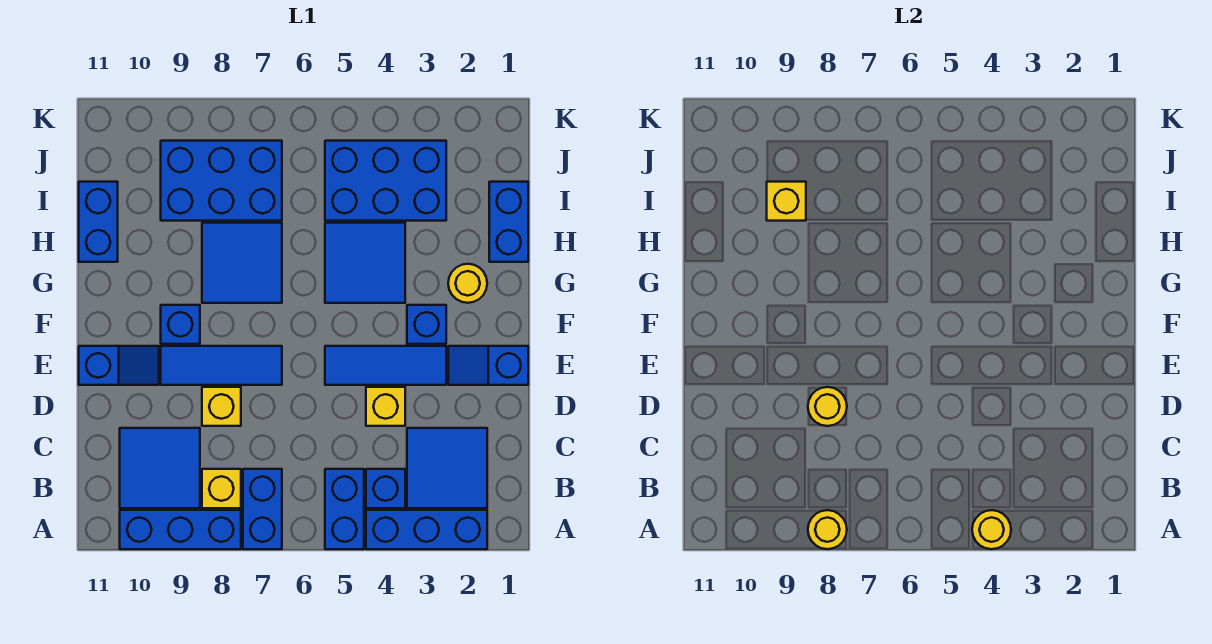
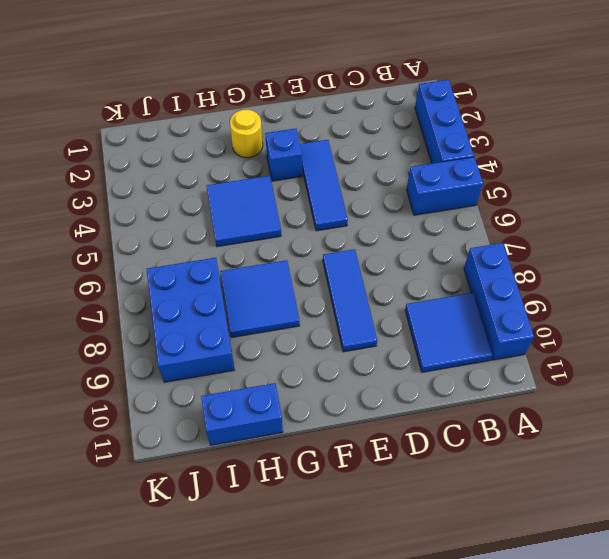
none -> blue 1x2 brick [243,469,282,549]
none -> blue 2x2 tile [407,428,487,508]
none -> blue 1x1 brick [366,469,405,508]

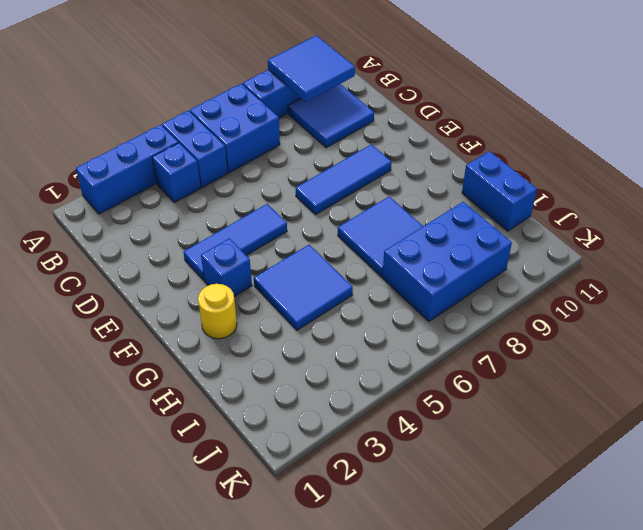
blue 2x2 brick [190,84,280,173] -> blue 1x2 brick [243,469,282,549]
blue 2x2 tile [268,35,355,102] -> blue 2x2 tile moved to [407,428,487,508]
none -> yellow 1x1 brick [202,469,241,508]
none -> yellow 1x1 brick [366,387,405,426]
none -> yellow 1x1 brick [202,387,241,426]

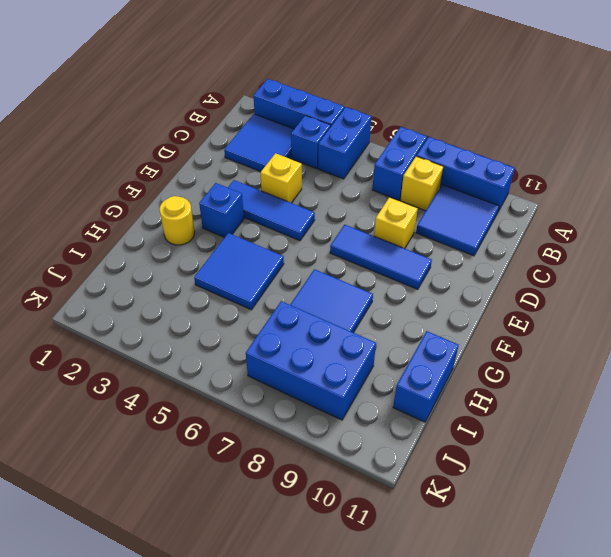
none -> blue 1x2 slope [448,346,528,385]
none -> blue 1x2 slope [79,346,159,385]
none -> blue 1x1 brick [161,305,200,344]

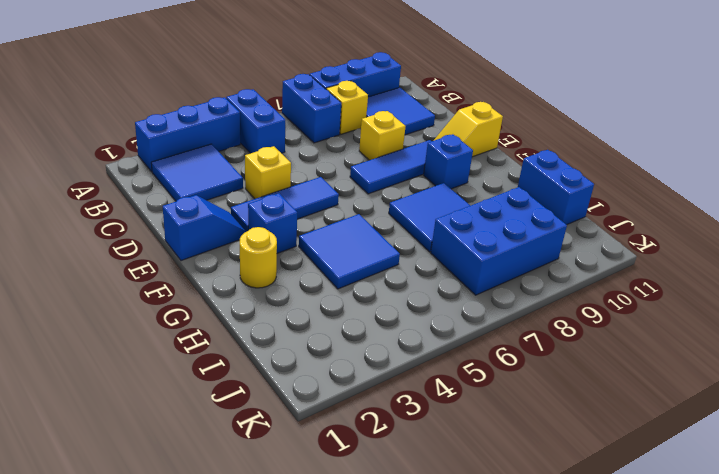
yellow 1x2 slope [434,102,503,157] -> blue 1x2 slope [79,346,159,385]
none -> blue 1x1 brick [366,469,405,508]
none -> blue 1x2 brick [489,182,528,262]
none -> blue 2x3 brick [325,141,446,221]

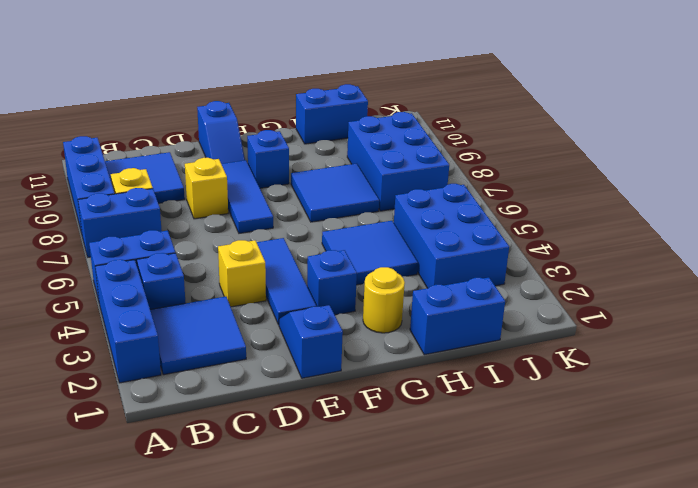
none -> yellow 1x1 round brick [972,510,1011,549]
none -> yellow 1x1 round brick [808,510,847,549]
none -> yellow 1x1 round brick [808,387,847,426]

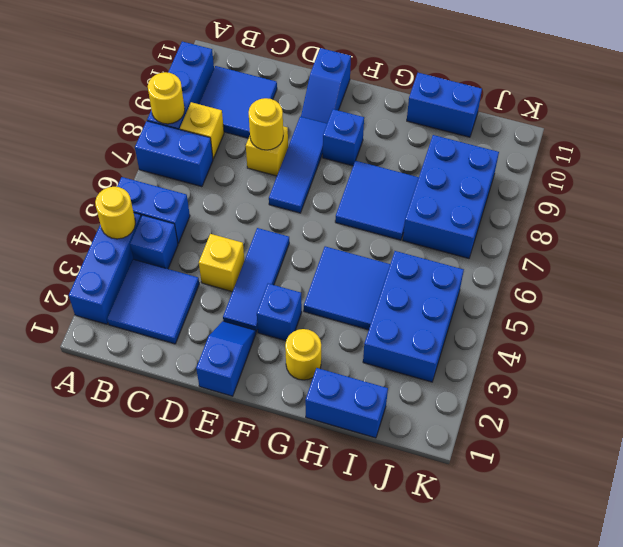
none -> yellow 1x1 brick [767,182,806,221]

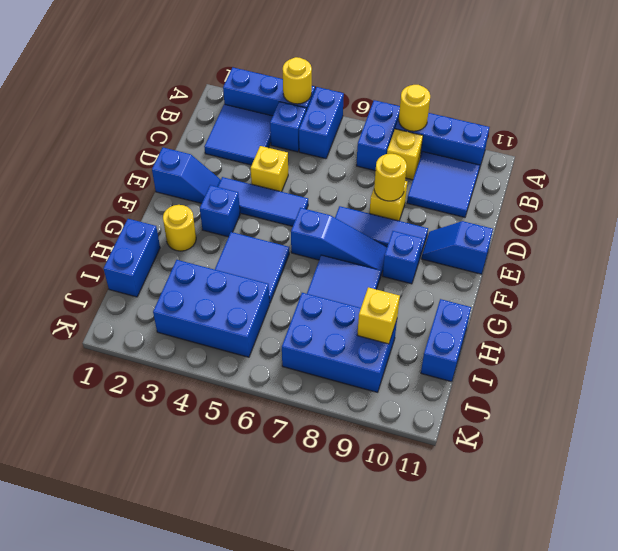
blue 1x3 slope [291,208,387,274] -> none

